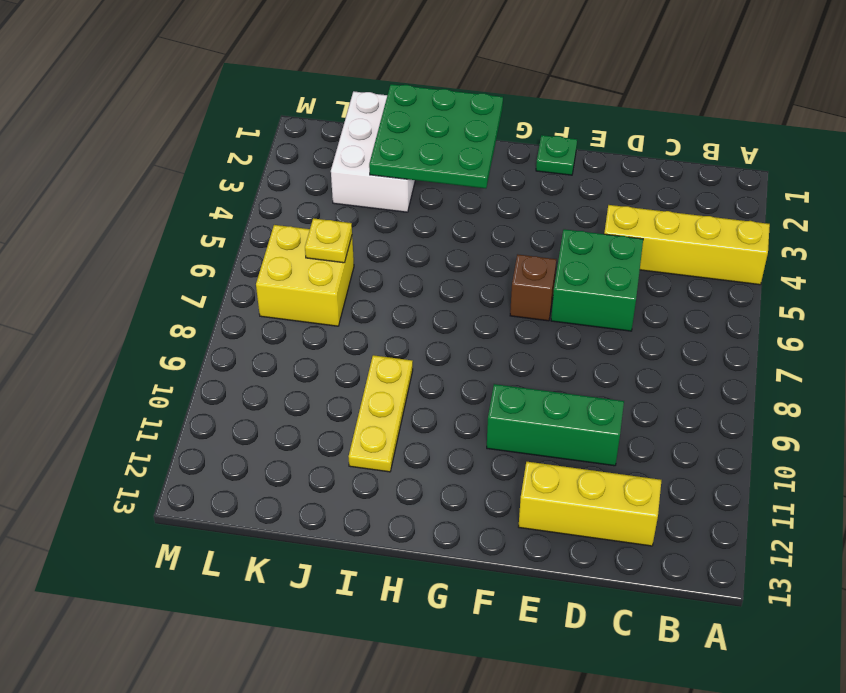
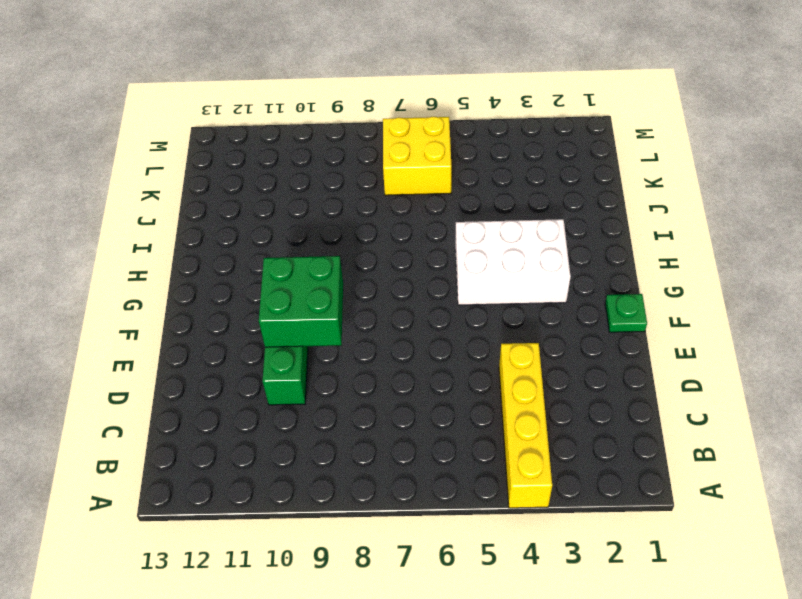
green 2x2 brick [259,256,343,347] -> green 2x2 brick moved to [551,229,643,331]
white 2x3 brick [455,219,570,305] -> white 2x3 brick moved to [331,91,415,212]
none -> yellow 1x3 brick [519,462,661,546]
none -> brown 1x1 brick [510,254,556,321]

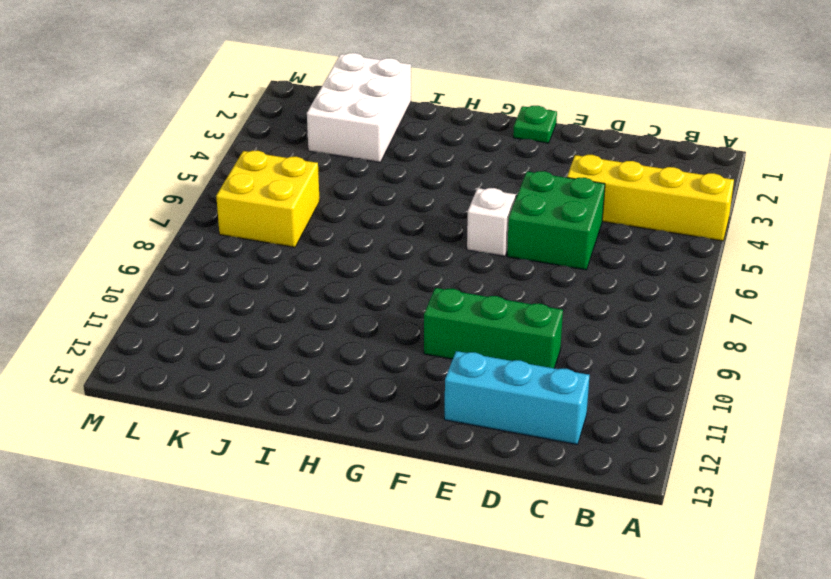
cyan 1x3 brick [444,351,590,445] -> yellow 1x3 brick [519,462,661,546]
white 1x1 brick [467,188,516,256] -> brown 1x1 brick [510,254,556,321]
none -> yellow 1x3 plate [348,355,413,472]
none -> green 3x3 plate [369,84,503,188]

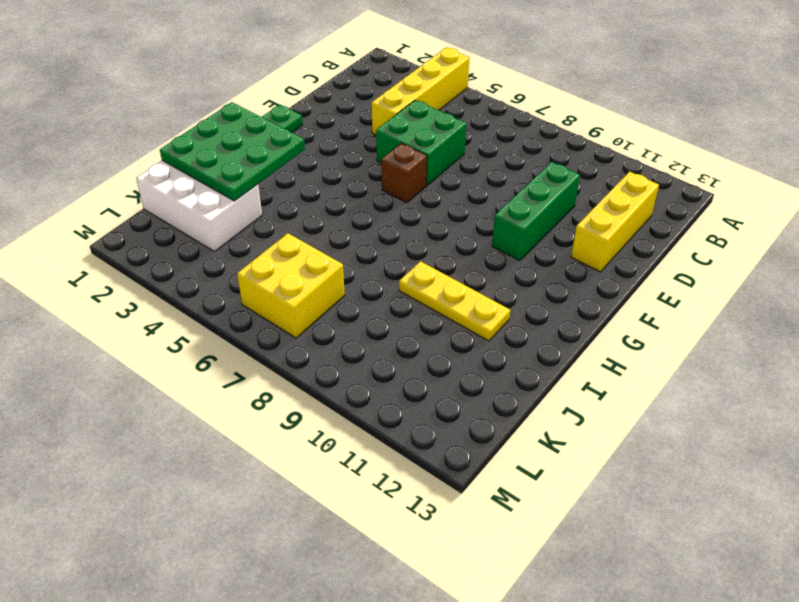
none -> yellow 1x1 plate [305,218,352,263]

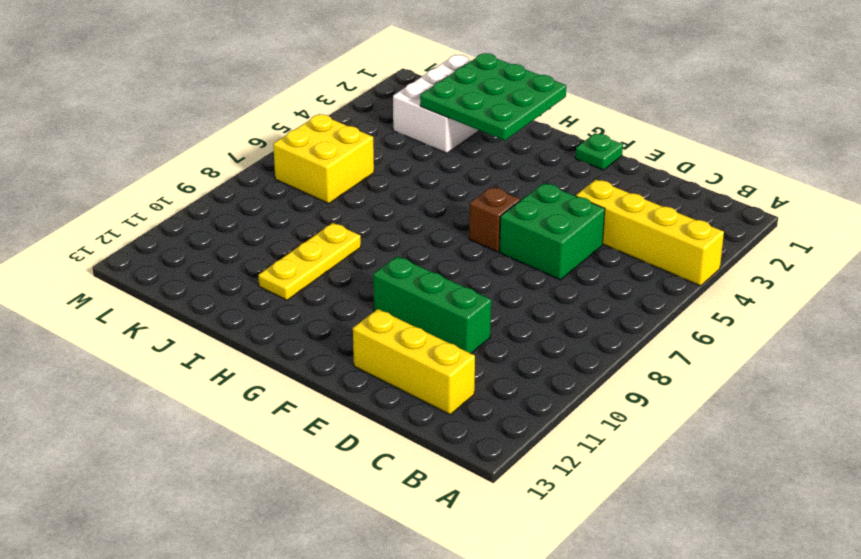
none -> yellow 1x1 plate [305,218,352,263]

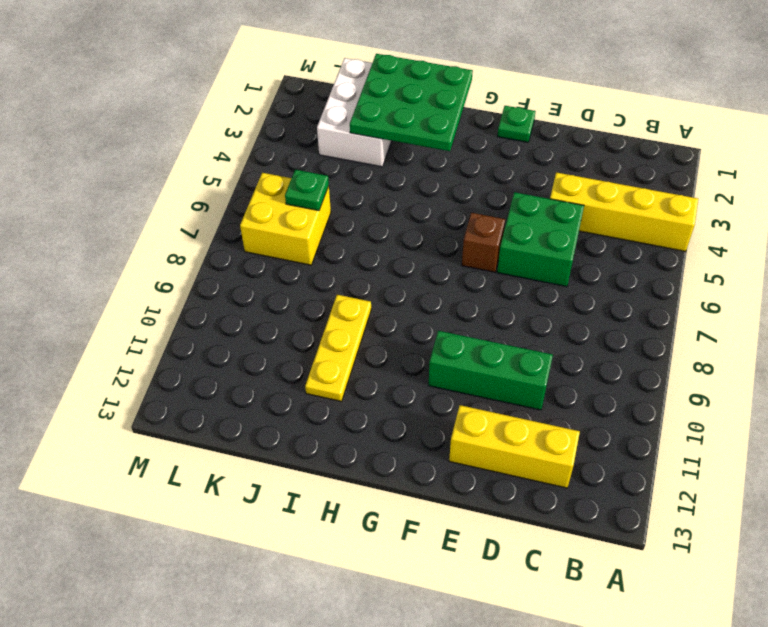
green 1x1 plate [285,170,329,211] -> yellow 1x1 plate [305,218,352,263]

